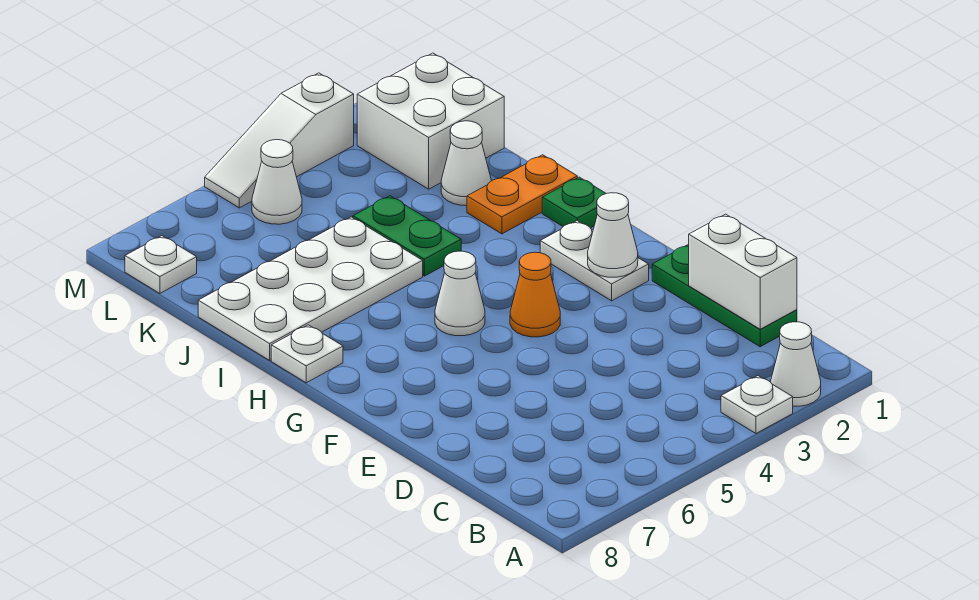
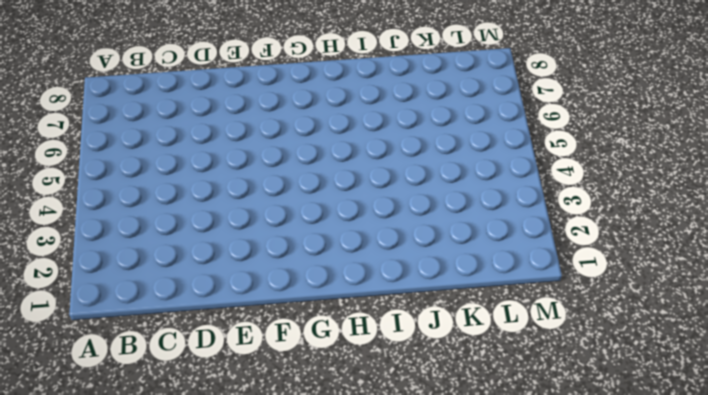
none -> white 1x1 cone [771,322,821,406]
none -> white 1x1 plate [721,376,793,433]
none -> green 1x3 plate [652,244,797,347]

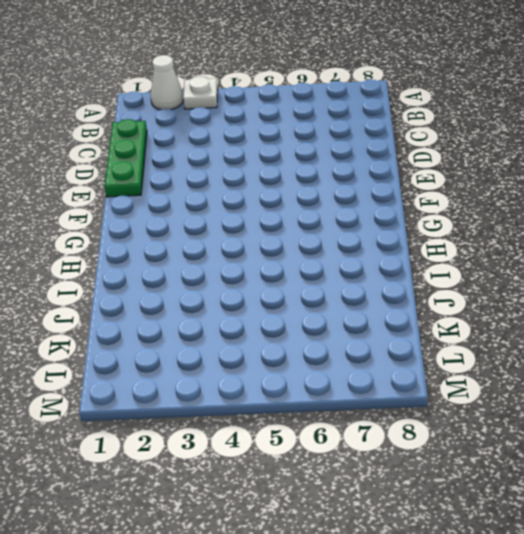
none -> white 1x2 plate [540,221,649,301]
none -> orange 1x1 cone [510,252,560,337]
none -> white 1x1 cone [435,251,485,336]

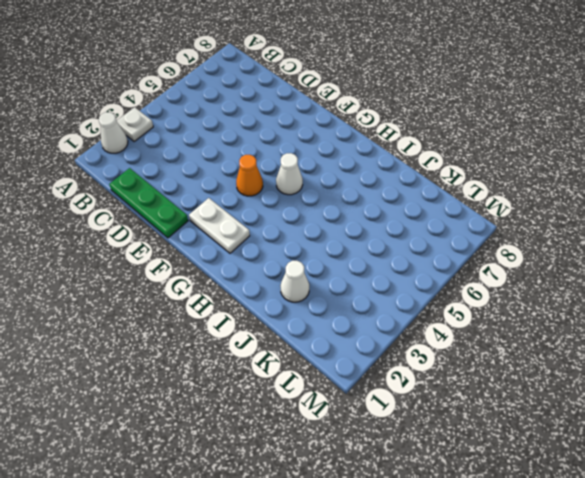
none -> green 1x1 plate [542,177,606,228]
none -> white 1x1 plate [271,325,343,383]
none -> orange 1x2 plate [467,155,577,234]

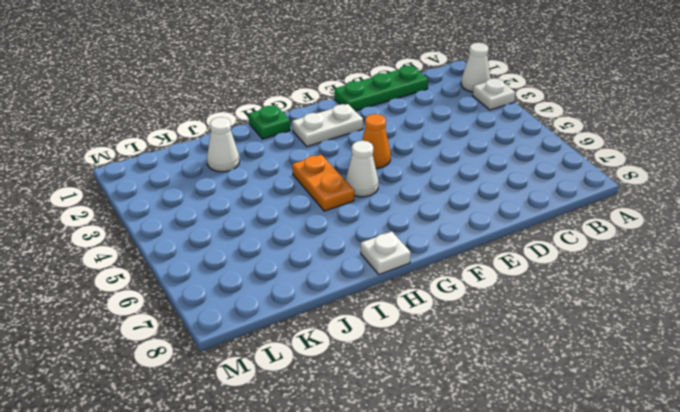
orange 1x2 plate [292,155,354,211] -> orange 1x2 plate moved to [467,155,577,234]
none -> green 1x2 plate [353,196,461,276]
none -> white 2x4 plate [198,217,423,360]
none -> white 2x2 brick [357,53,504,189]

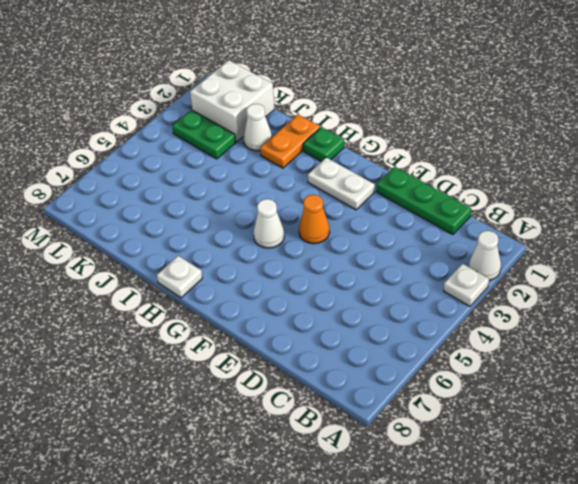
green 1x2 plate [172,110,236,159] -> green 1x2 plate moved to [353,196,461,276]
none -> white 2x4 plate [198,217,423,360]
none -> white 1x1 cone [252,140,302,224]
none -> white 1x1 plate [125,236,197,293]

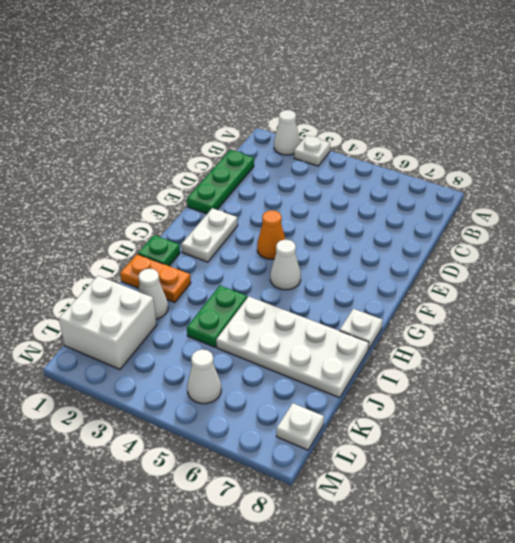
none -> white 1x3 slope [205,73,354,208]
none -> white 1x2 brick [689,214,797,329]
none -> white 1x1 cone [588,193,638,277]

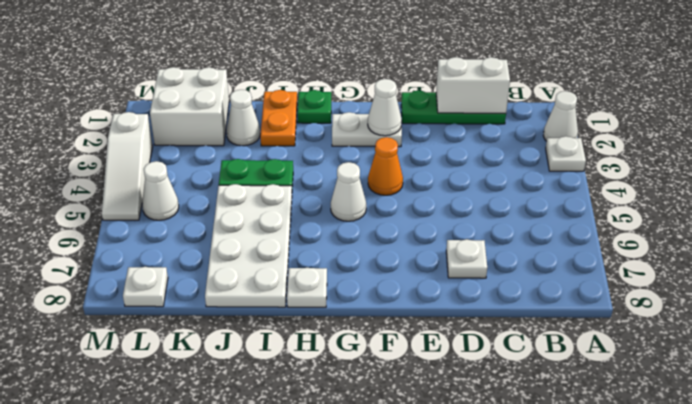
white 1x1 plate [446,239,487,278] -> none

